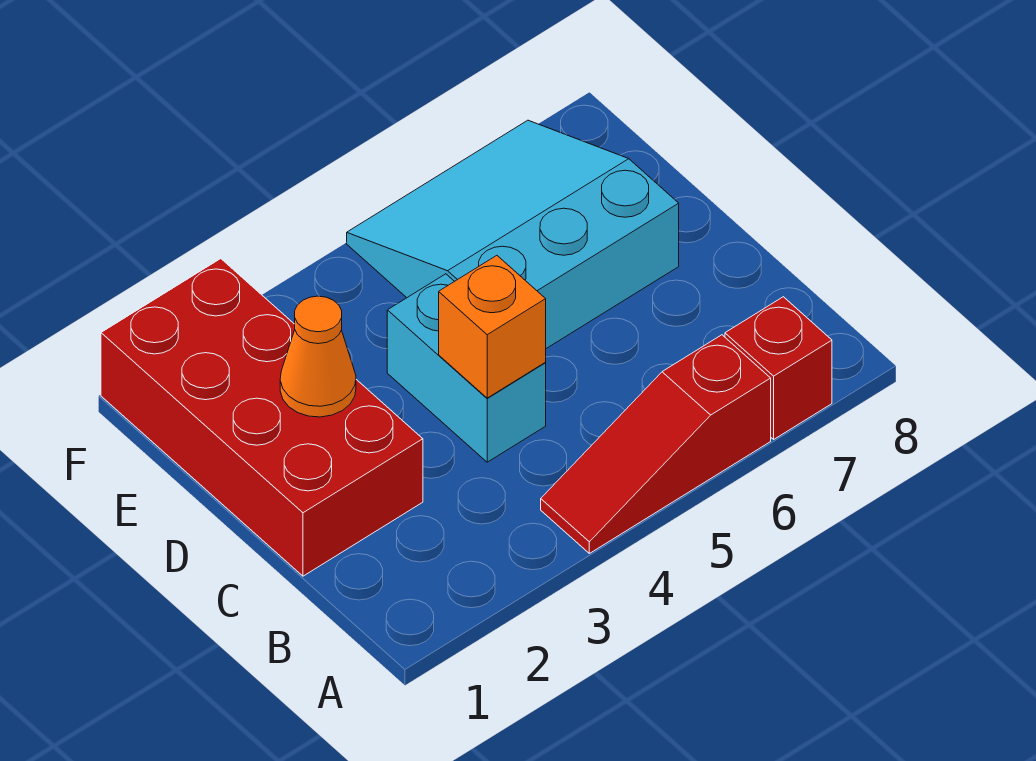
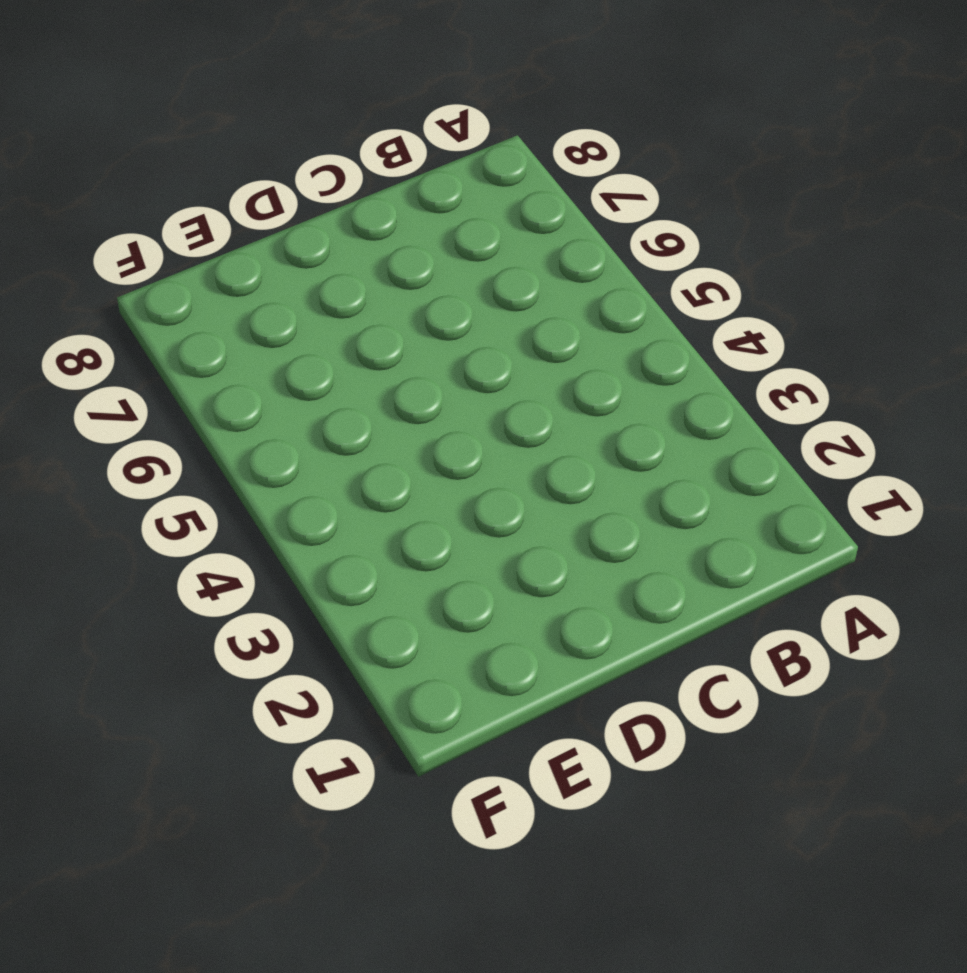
none -> red 1x3 slope [541,335,771,553]
none -> red 1x1 brick [725,297,832,439]

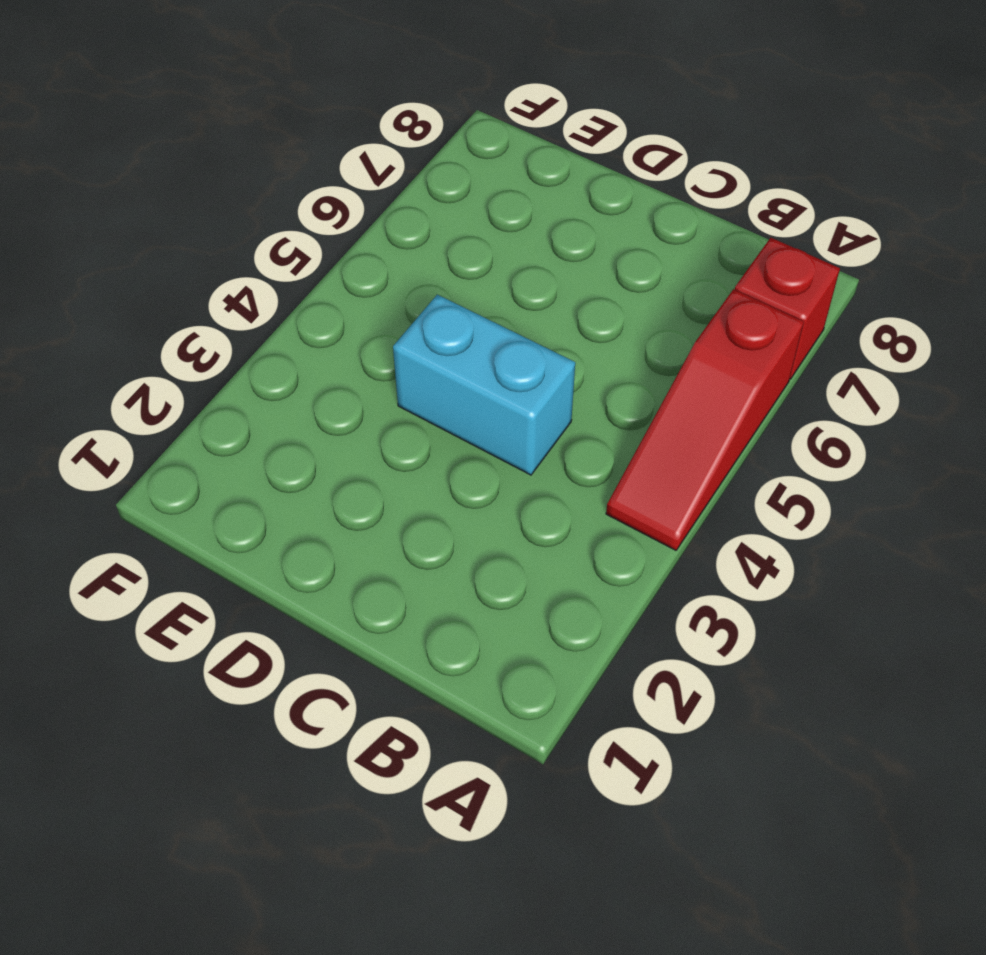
none -> red 2x4 brick [101,259,423,576]
none -> cyan 3x3 slope [347,120,679,348]

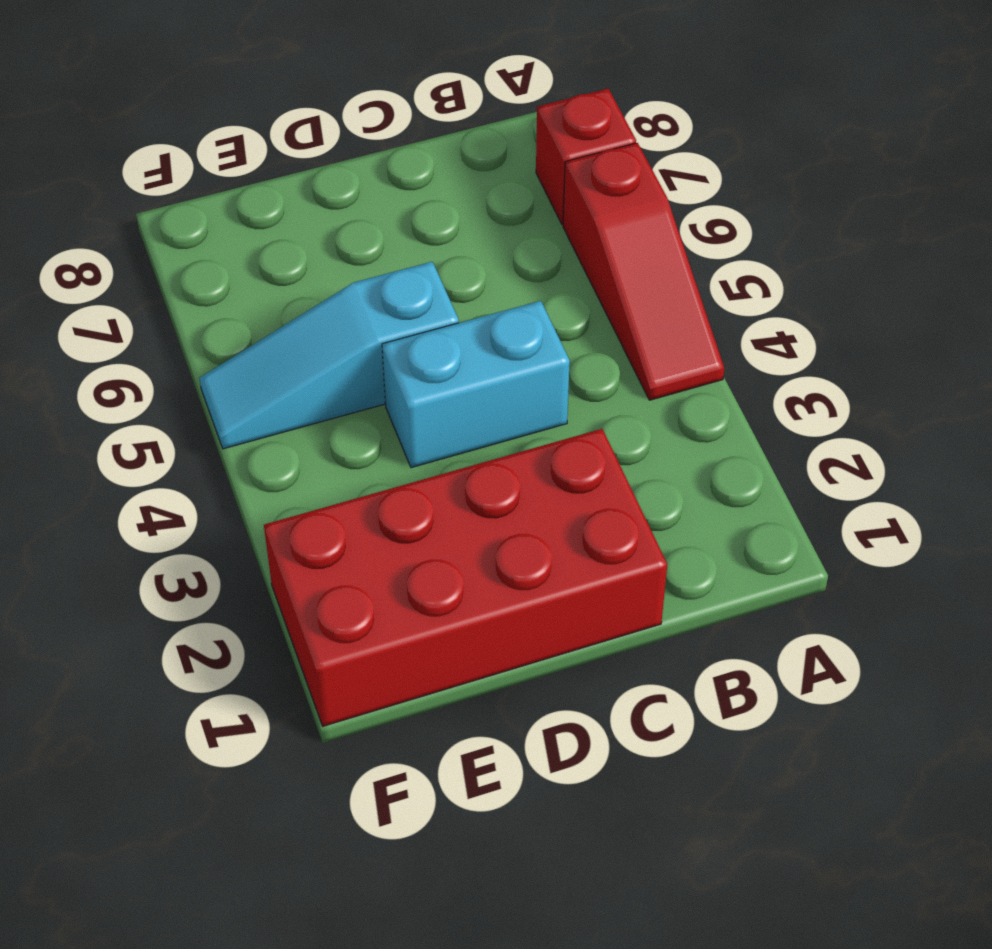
cyan 1x3 slope [200,262,459,449] -> cyan 3x3 slope [347,120,679,348]
none -> orange 1x1 brick [439,256,546,398]
none -> orange 1x1 cone [280,296,356,417]

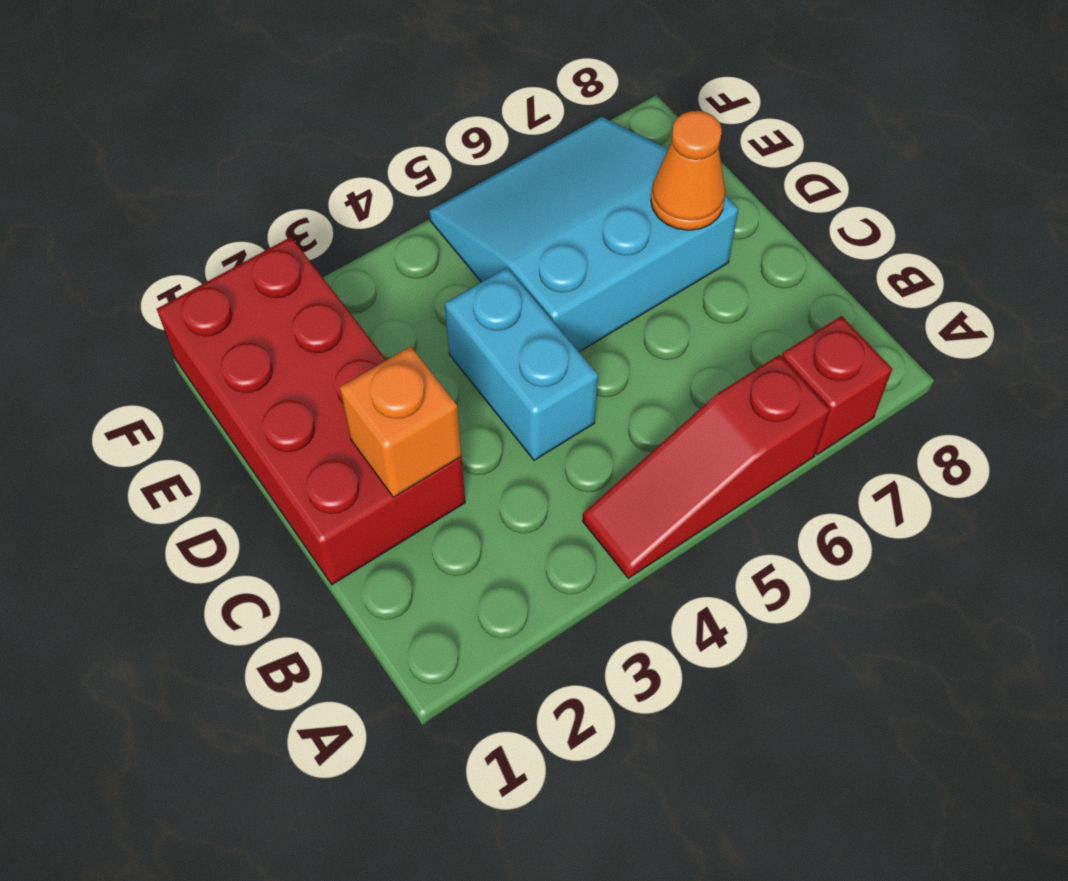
orange 1x1 brick [340,346,461,497] -> orange 1x1 brick moved to [439,256,546,398]
orange 1x1 cone [651,111,725,230] -> orange 1x1 cone moved to [280,296,356,417]

